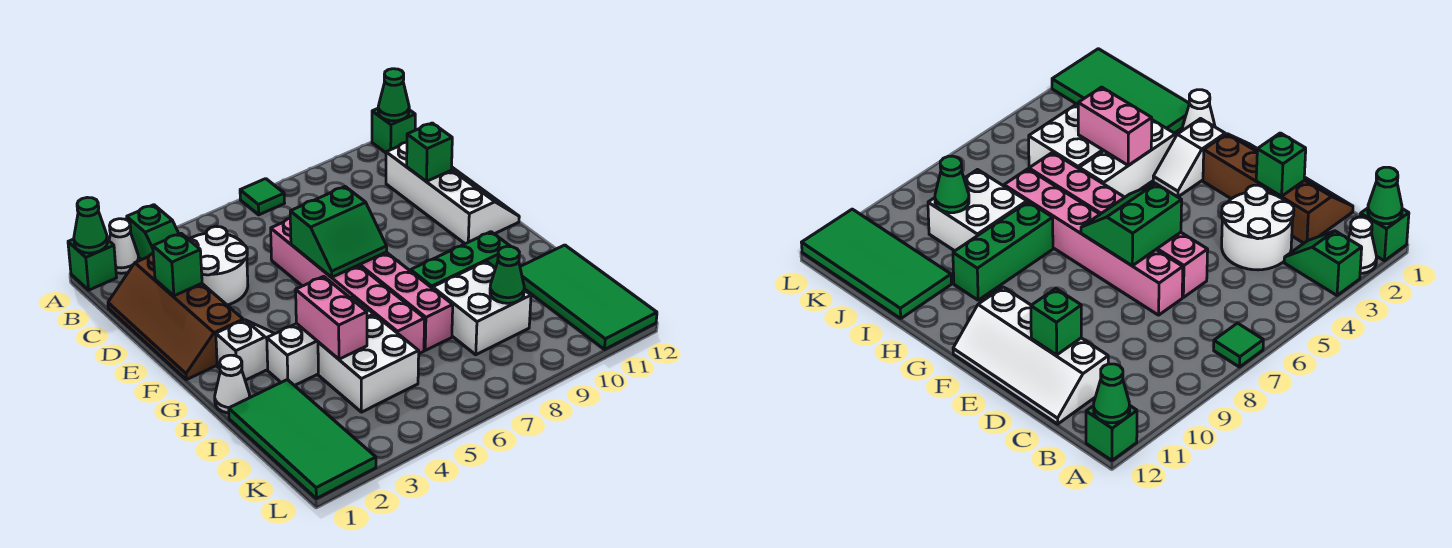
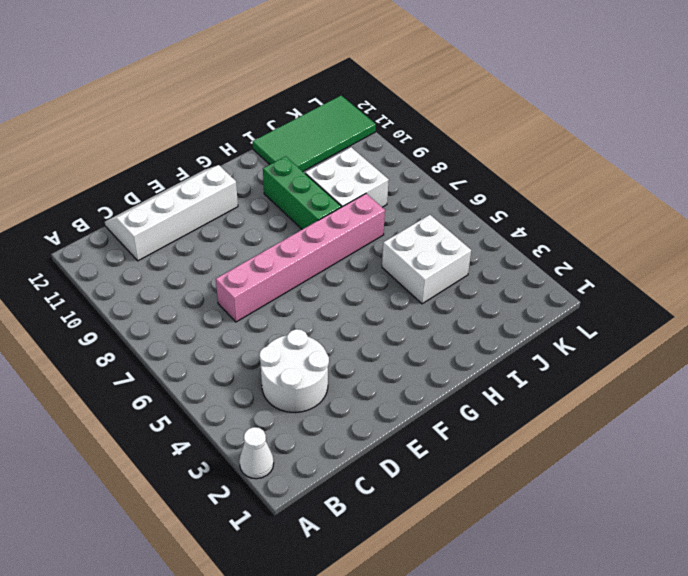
none -> green 1x1 brick [68,239,117,290]
none -> green 1x2 slope [127,205,179,260]
none -> green 1x1 tile [240,179,284,215]

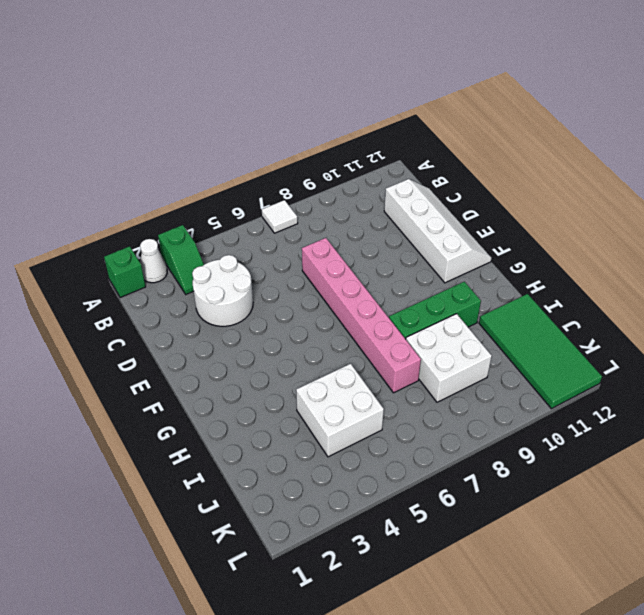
white 1x1 tile [262,200,298,233] -> green 1x1 tile [240,179,284,215]
none -> green 1x1 brick [372,109,415,153]
none -> brown 2x4 slope [108,253,243,380]
none -> pink 1x6 brick [271,218,425,354]

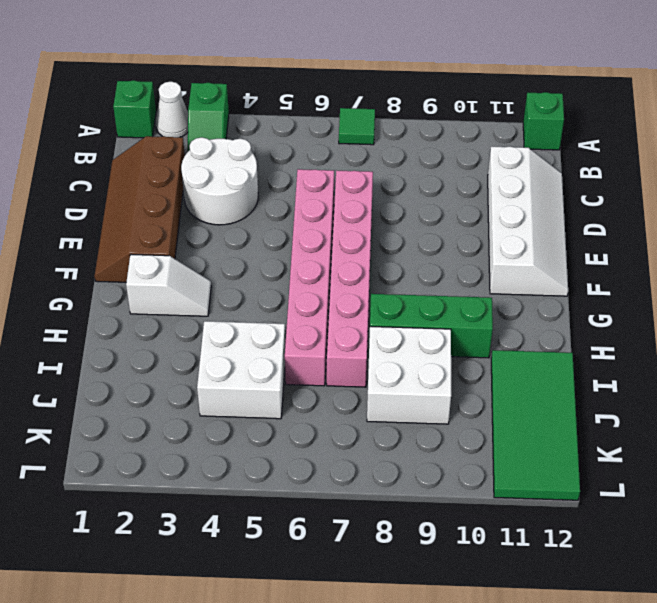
none -> white 1x1 cone [215,355,250,413]
none -> white 1x3 brick [267,297,374,386]
none -> green 2x4 tile [229,380,376,498]

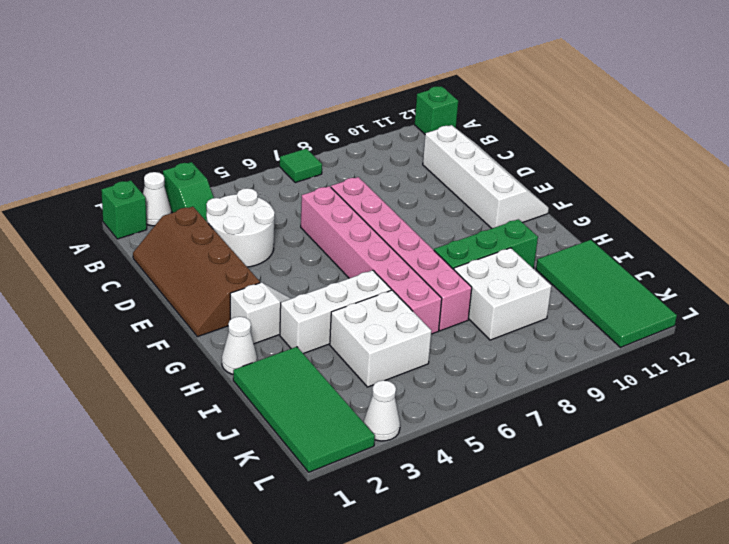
white 1x1 cone [364,380,400,441] -> none
none -> green 1x1 cone [74,197,108,253]
none -> green 1x1 cone [378,69,409,121]
none -> green 1x1 brick [153,233,202,296]

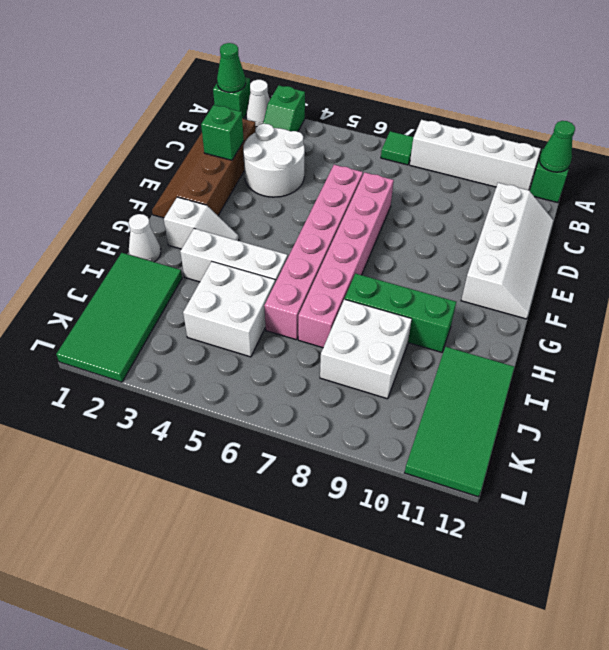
white 1x4 brick [410,120,541,190] -> none
none -> green 1x1 brick [407,123,452,181]
none -> green 2x2 slope [290,187,387,277]
none -> pink 1x2 brick [296,276,367,359]

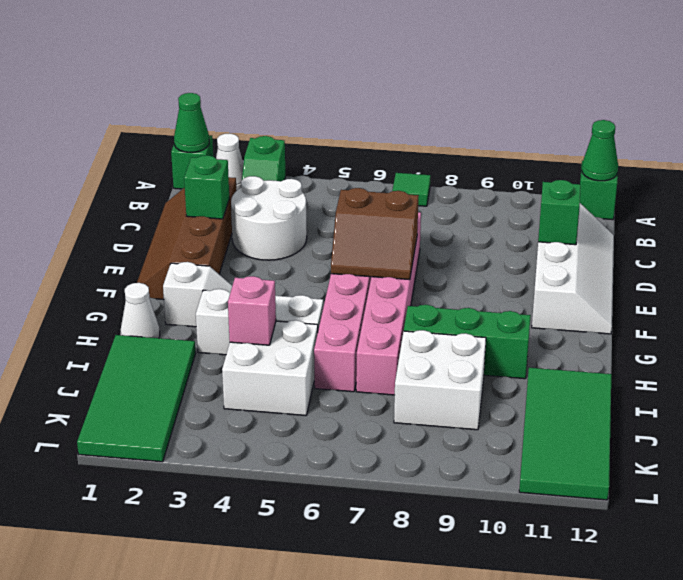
brown 2x2 slope [331,188,418,280] -> green 2x2 slope [290,187,387,277]
pink 1x1 brick [228,276,276,345] -> pink 1x2 brick [296,276,367,359]
none -> green 1x1 cone [490,246,524,303]

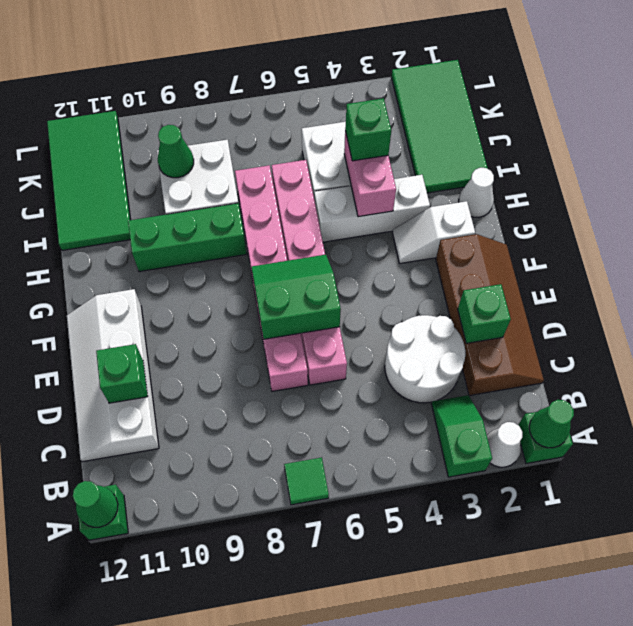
green 1x1 brick [345,98,391,161] -> none

